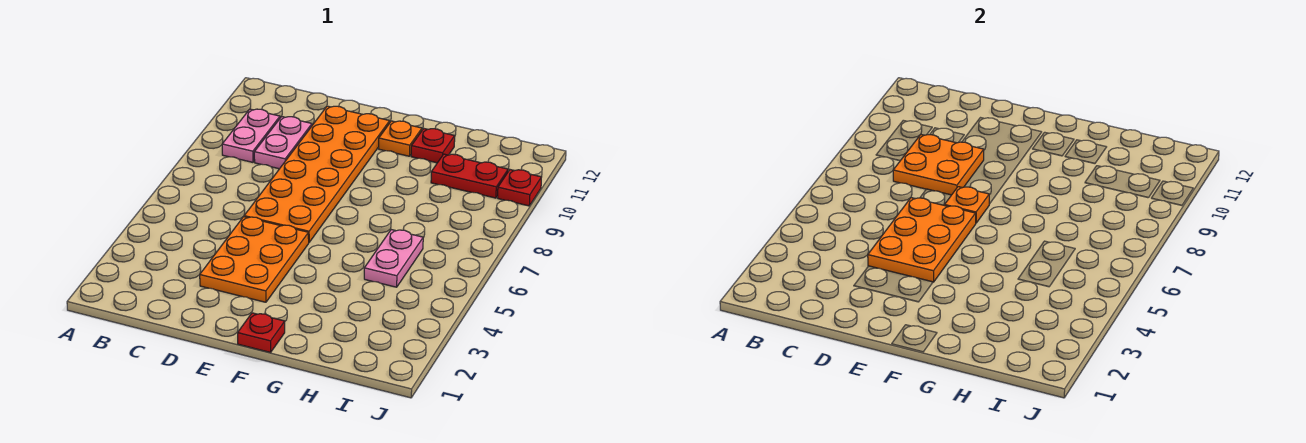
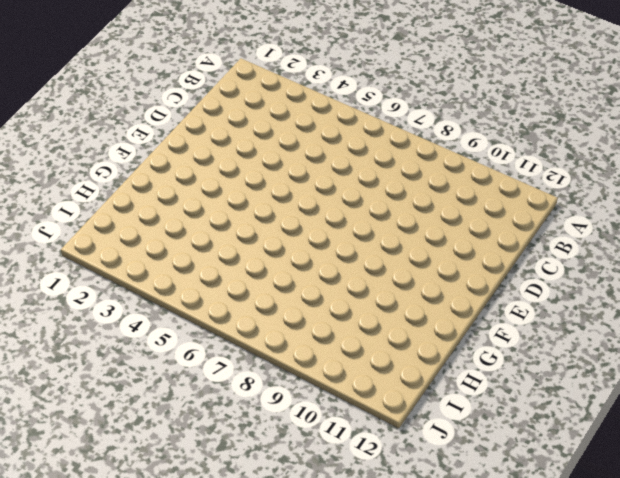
none -> pink 1x2 plate [222,109,280,162]
none -> pink 1x2 plate [254,117,312,169]
none -> orange 2x3 plate [200,217,309,302]

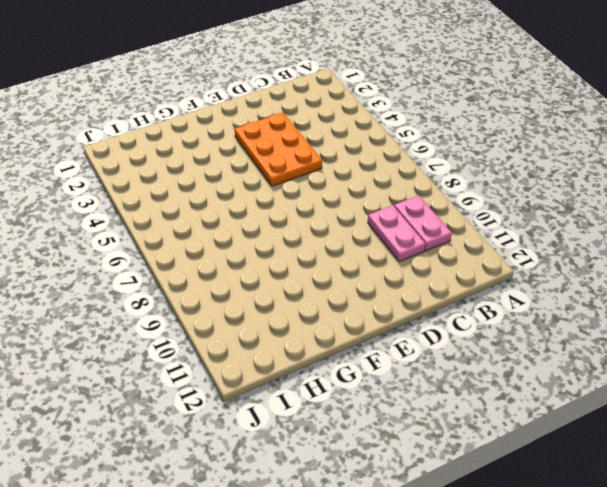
none -> orange 2x6 plate [244,106,390,242]
none -> red 1x1 plate [238,313,285,352]
none -> orange 1x1 plate [379,121,422,156]

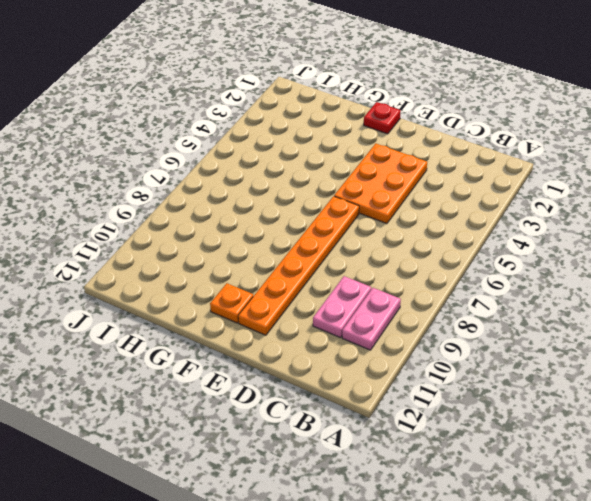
orange 1x6 plate [238,196,359,335] -> orange 2x6 plate [244,106,390,242]
none -> red 1x1 plate [411,129,455,163]
none -> pink 1x2 plate [364,230,423,287]
none -> red 1x2 plate [431,154,508,198]

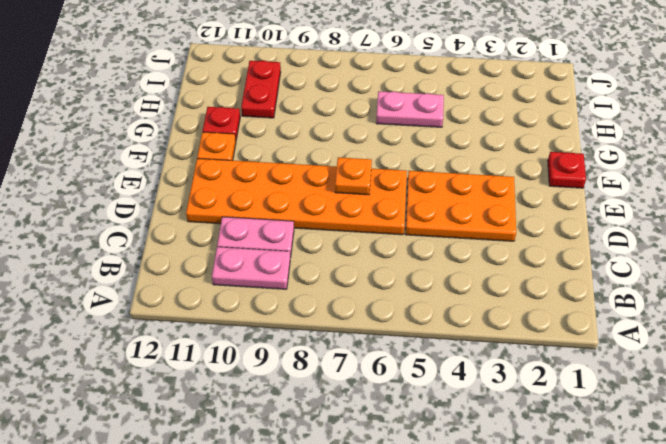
none -> red 1x1 plate [498,170,541,206]
none -> orange 2x2 plate [893,135,984,195]
none -> orange 2x3 plate [868,198,976,282]

